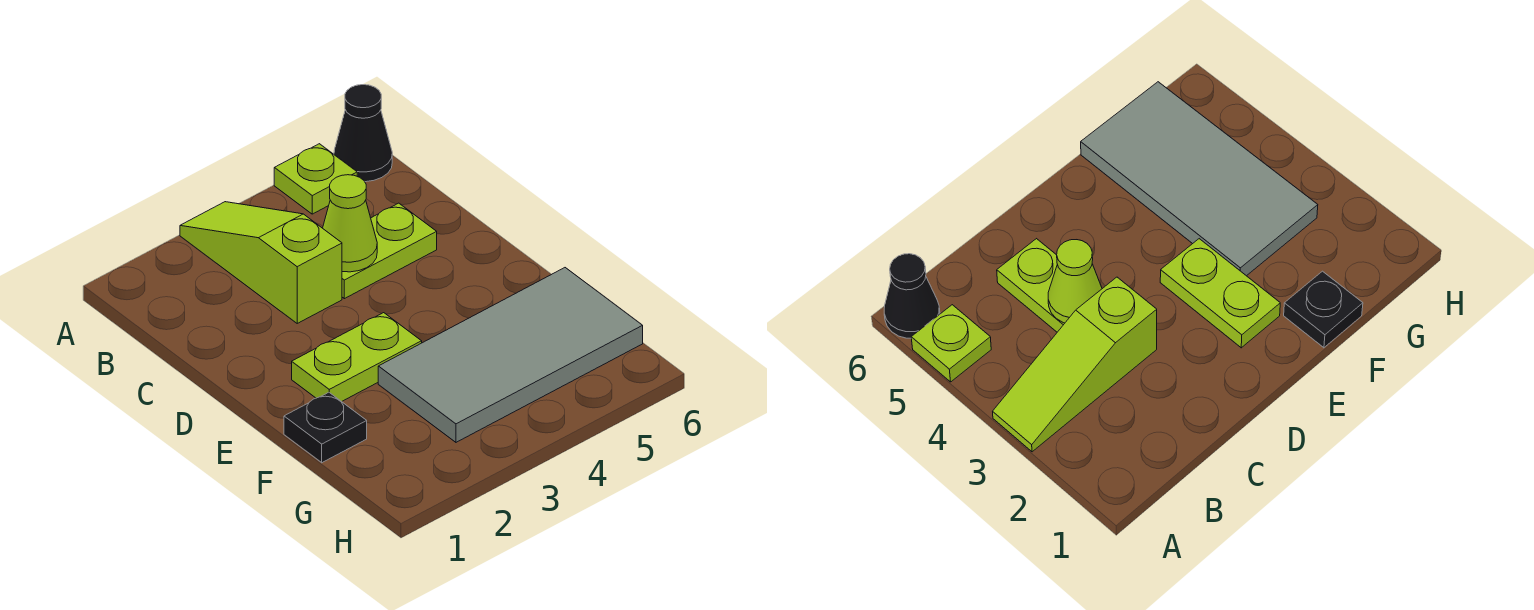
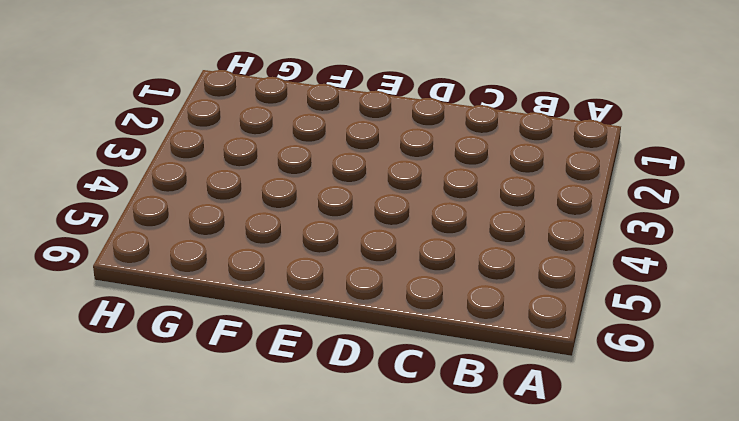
none -> lime 1x3 slope [180,202,342,323]
none -> lime 1x1 plate [274,144,357,214]

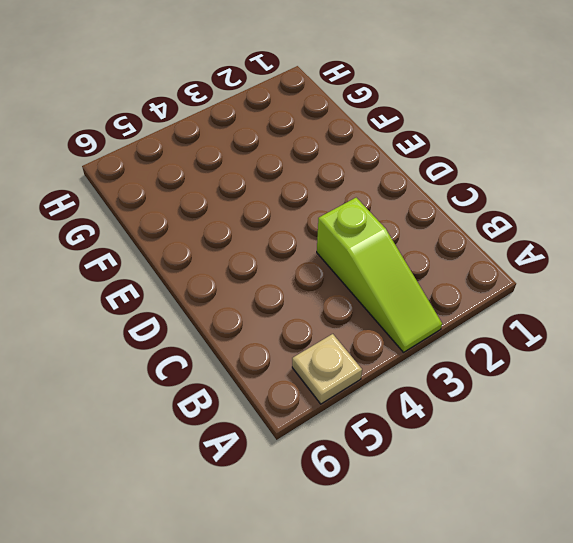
tan 1x1 plate [292,334,362,404] -> lime 1x1 plate [274,144,357,214]
none -> black 1x1 cone [334,85,392,182]
none -> lime 1x2 plate [342,203,437,299]

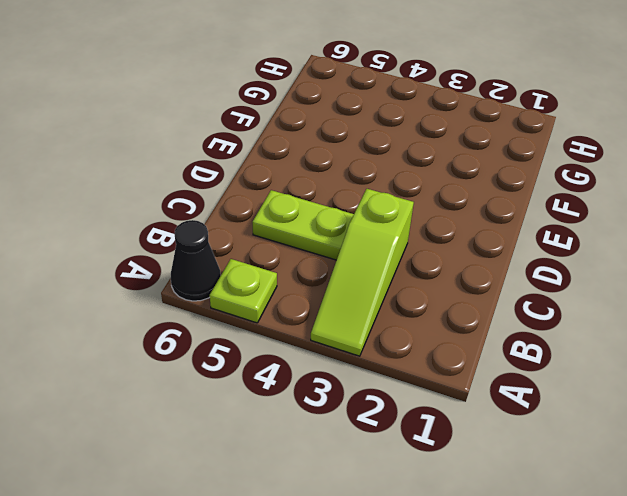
none -> lime 1x2 plate [292,313,422,402]
none -> black 1x1 plate [284,392,367,463]

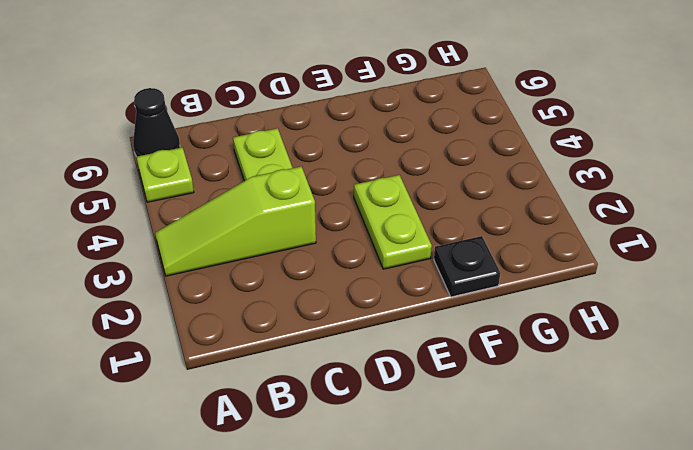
none -> grey 2x4 tile [378,268,643,442]
none -> lime 1x1 cone [323,175,377,272]

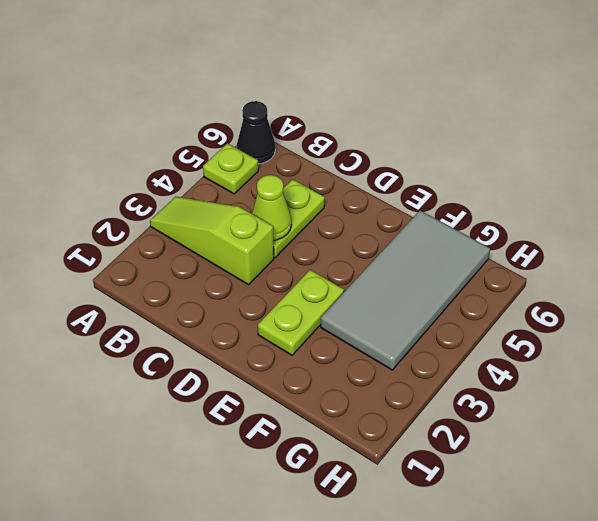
none -> black 1x1 plate [284,392,367,463]

